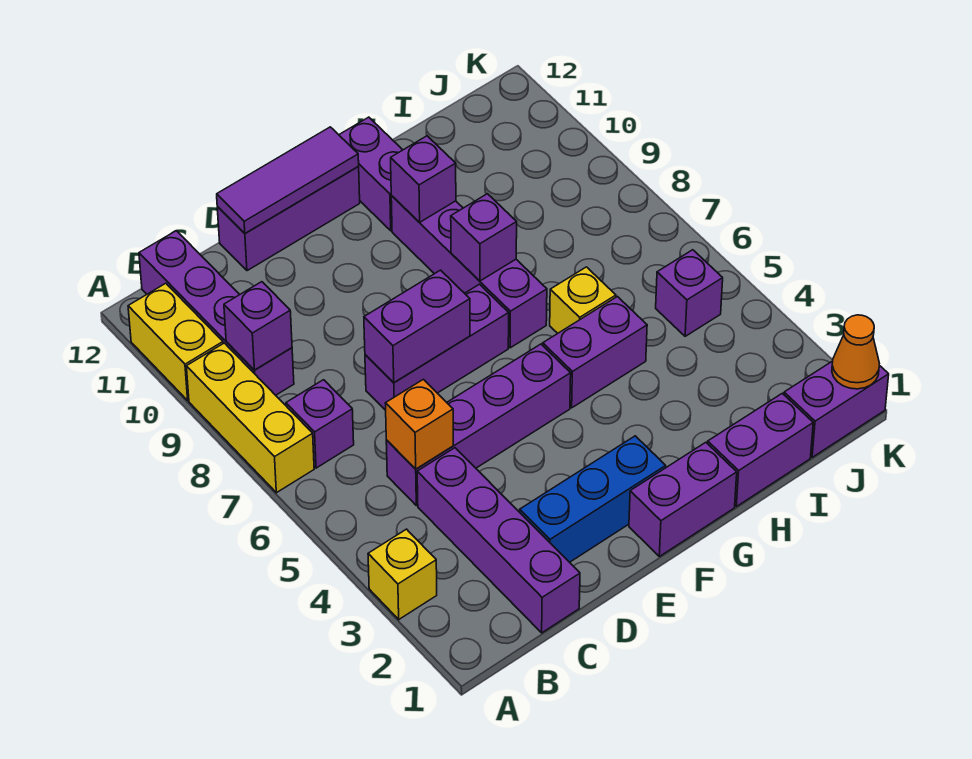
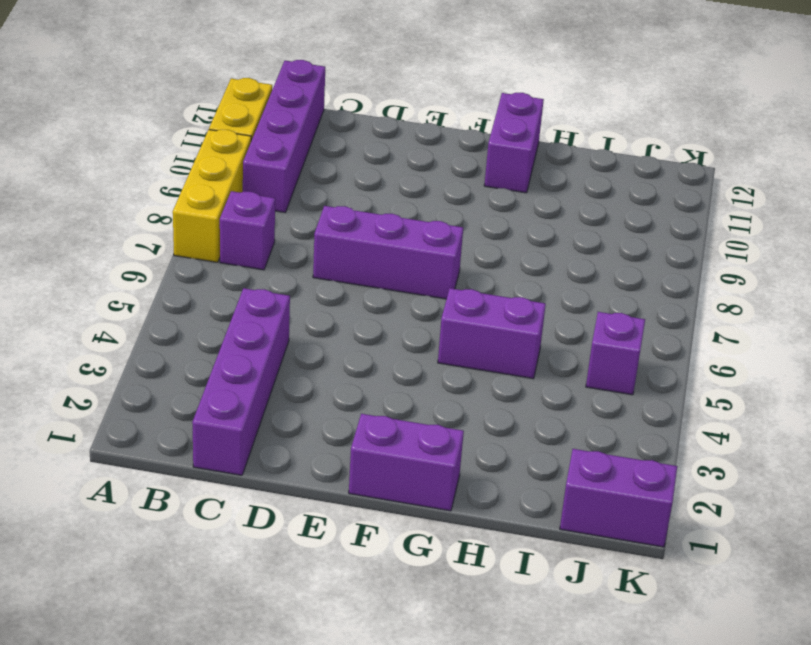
none -> yellow 1x1 brick [368,529,437,619]
none -> purple 1x4 brick [386,344,571,506]
none -> blue 1x3 brick [520,436,666,562]

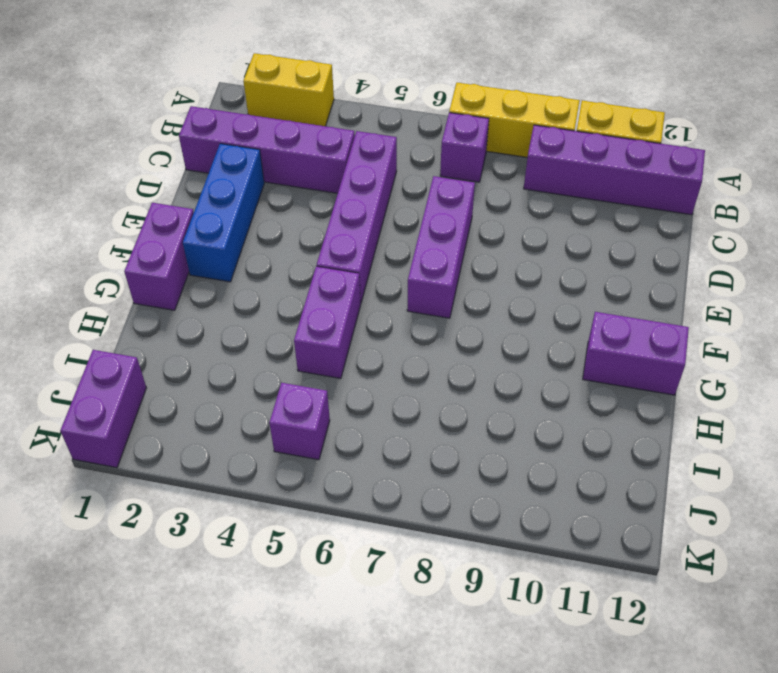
yellow 1x2 brick [243,53,334,126] -> yellow 1x1 brick [368,529,437,619]
none -> purple 1x3 brick [217,167,360,271]
none -> purple 1x4 brick [391,196,547,348]
none -> purple 1x2 brick [708,393,813,506]

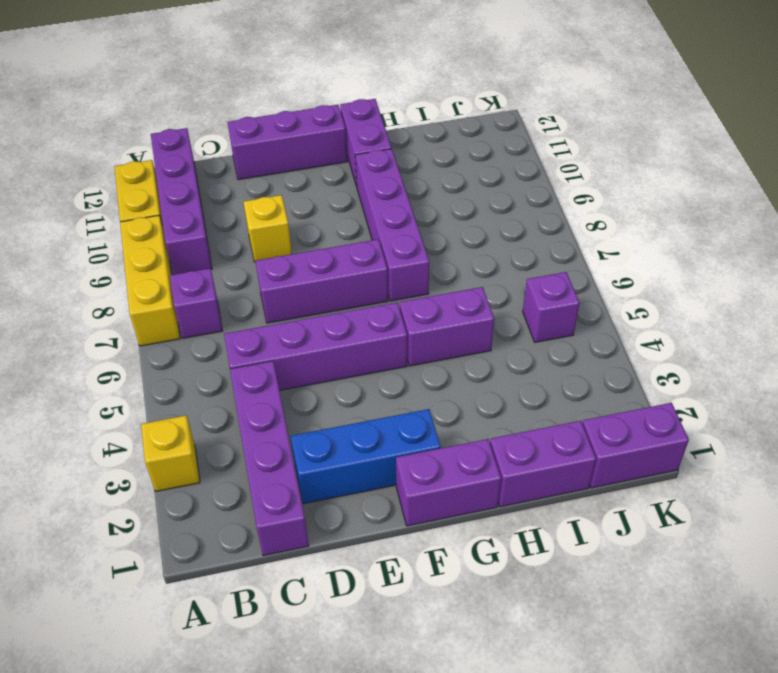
yellow 1x1 brick [244,195,292,262] -> yellow 1x1 brick moved to [550,267,616,333]
none -> purple 1x1 brick [224,282,292,370]
none -> orange 1x1 brick [385,379,453,469]
none -> purple 1x2 brick [364,270,470,383]

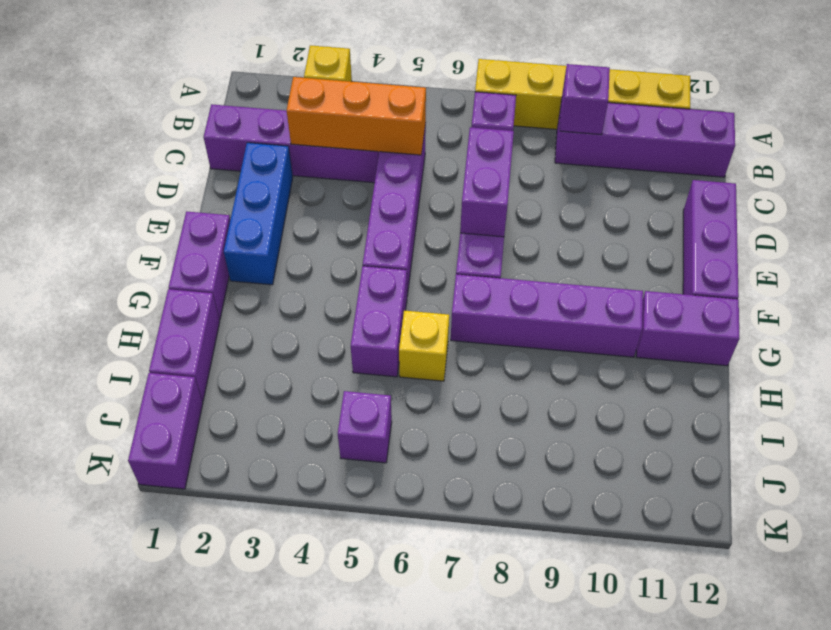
orange 1x3 brick [287,77,426,155] -> orange 1x1 brick [385,379,453,469]
none -> purple 1x3 tile [217,127,359,233]
none -> purple 1x1 brick [451,194,517,281]
none -> purple 1x1 brick [391,136,456,222]

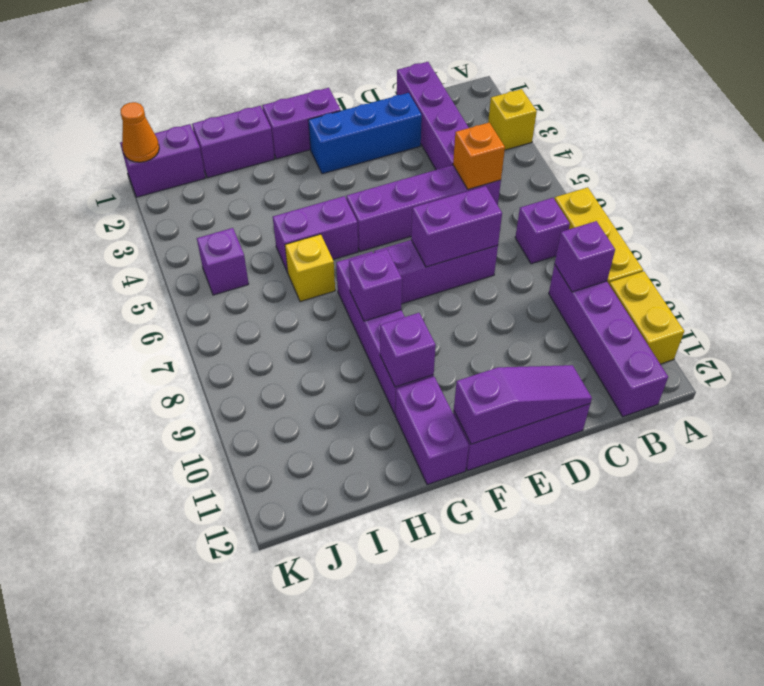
purple 1x3 slope [454,365,592,444] -> purple 1x3 tile [217,127,359,233]

